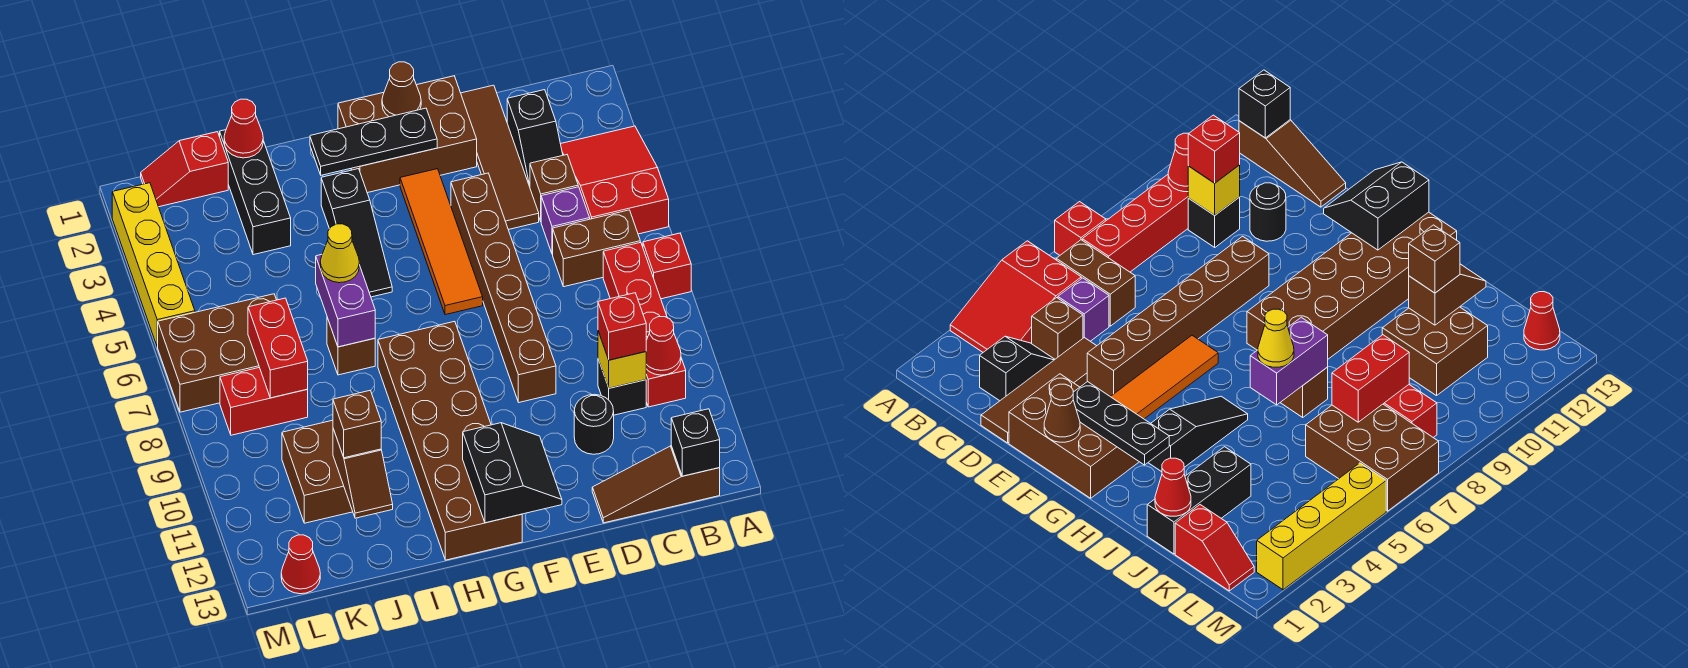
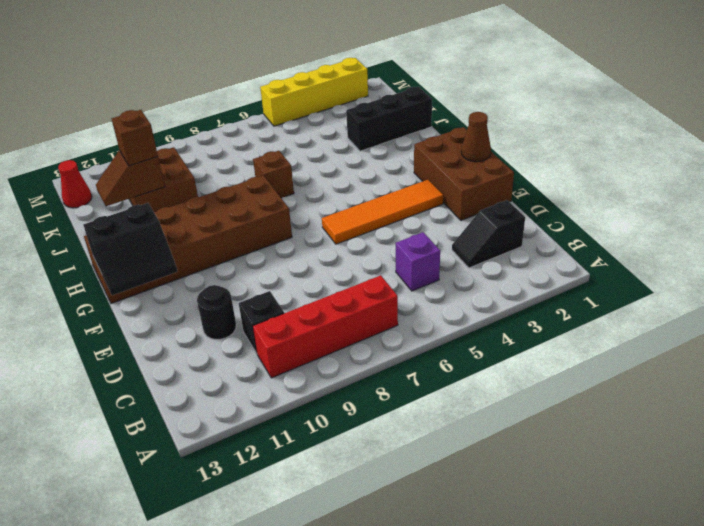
none -> red 2x3 slope [561,126,669,234]
none -> red 1x1 brick [643,233,691,299]
none -> brown 1x2 brick [553,210,640,287]
none -> brown 1x3 slope [592,446,720,523]

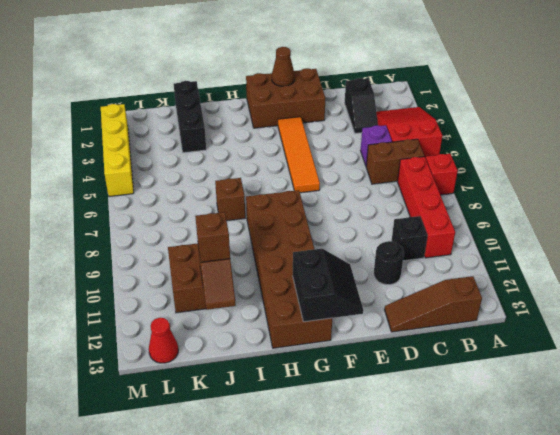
none -> brown 1x1 brick [530,155,578,221]
none -> brown 1x4 tile [461,85,539,230]
none -> brown 1x6 brick [451,173,556,402]
none -> black 1x3 slope [321,169,392,297]

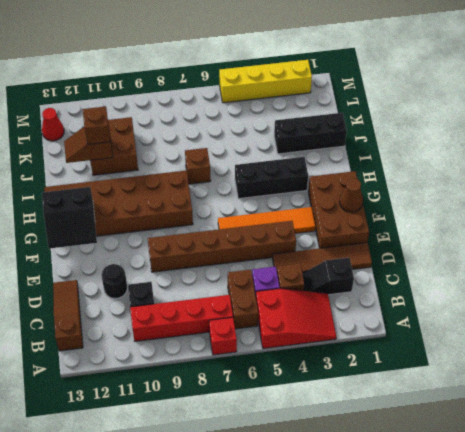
black 1x3 brick [235,157,308,199] -> black 1x3 slope [321,169,392,297]
none -> red 1x2 slope [141,132,228,207]
none -> brown 2x3 brick [158,294,276,412]
none -> red 1x2 brick [220,368,308,435]
none -> red 1x1 cone [646,317,681,375]

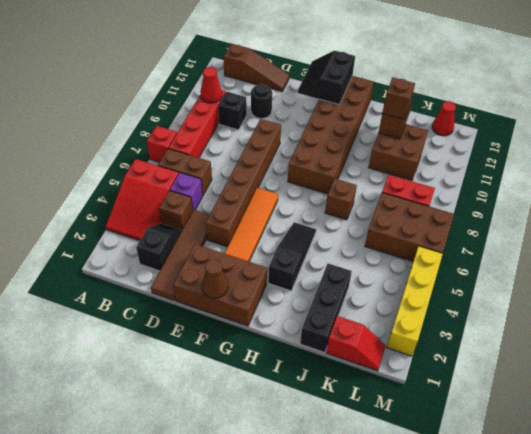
none -> black 1x1 brick [671,409,720,476]
none -> yellow 1x1 brick [598,331,646,388]
none -> black 1x3 plate [310,108,437,175]
none -> purple 1x2 brick [316,254,375,347]

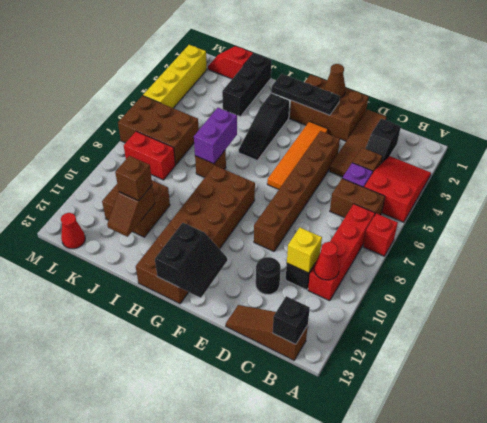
none -> red 1x1 cone [224,99,263,158]
none -> red 1x2 brick [248,298,308,398]
none -> red 1x1 brick [598,293,646,360]
none -> yellow 1x1 cone [320,224,359,283]

